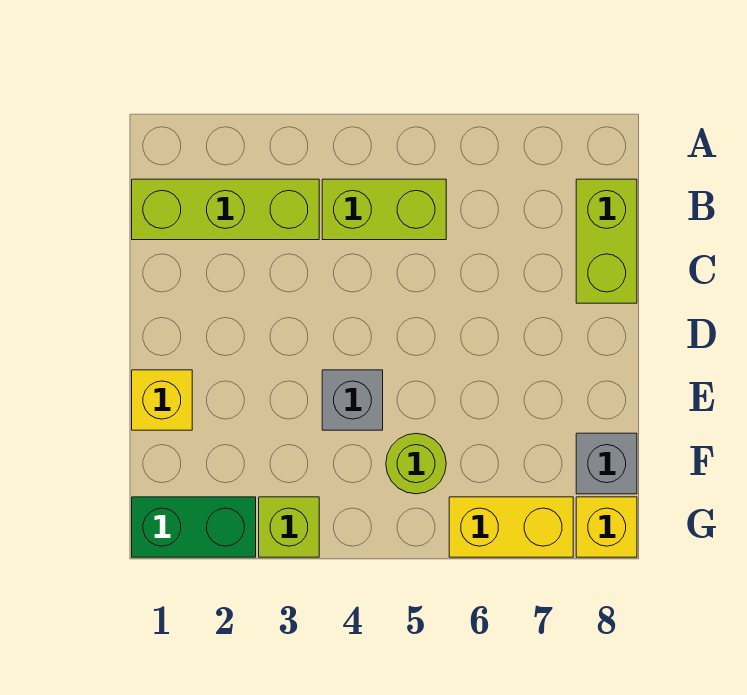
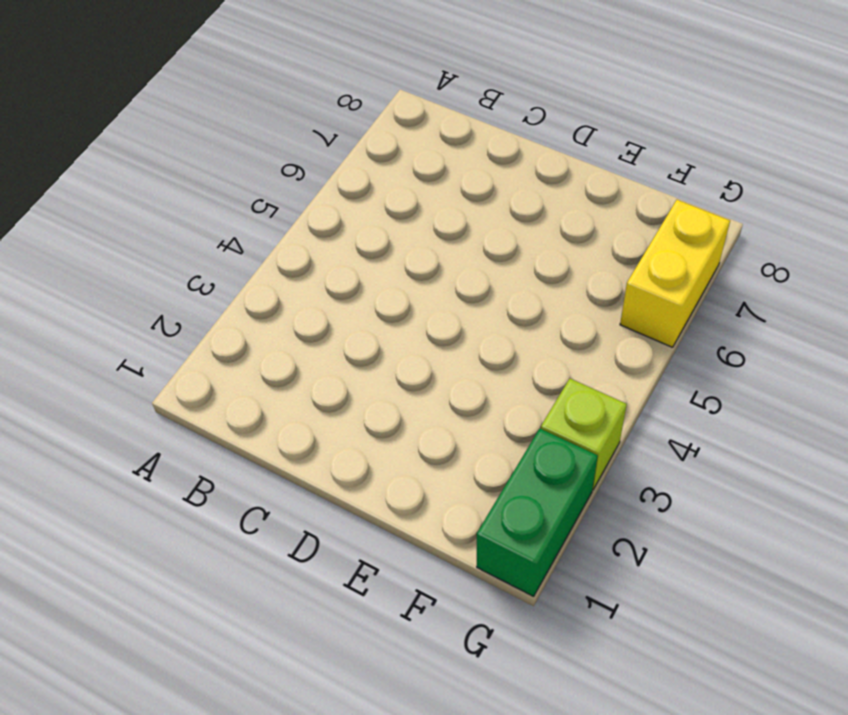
none -> lime 1x3 brick [132,179,319,240]
none -> lime 1x2 brick [322,179,446,240]

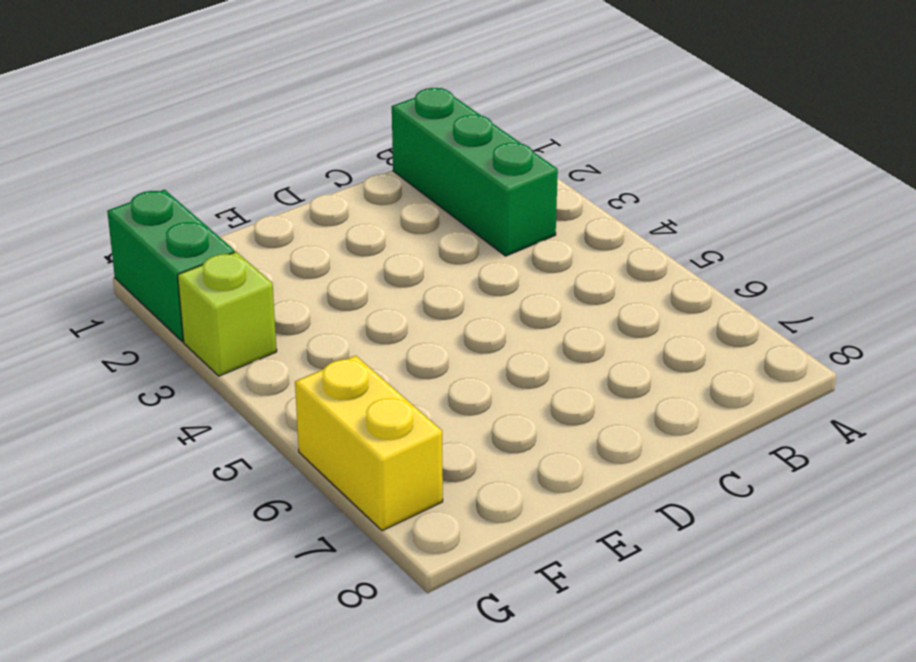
green 1x3 brick [392,88,558,256] -> lime 1x3 brick [132,179,319,240]
none -> lime 1x2 brick [322,179,446,240]
none -> lime 1x2 brick [576,179,637,303]

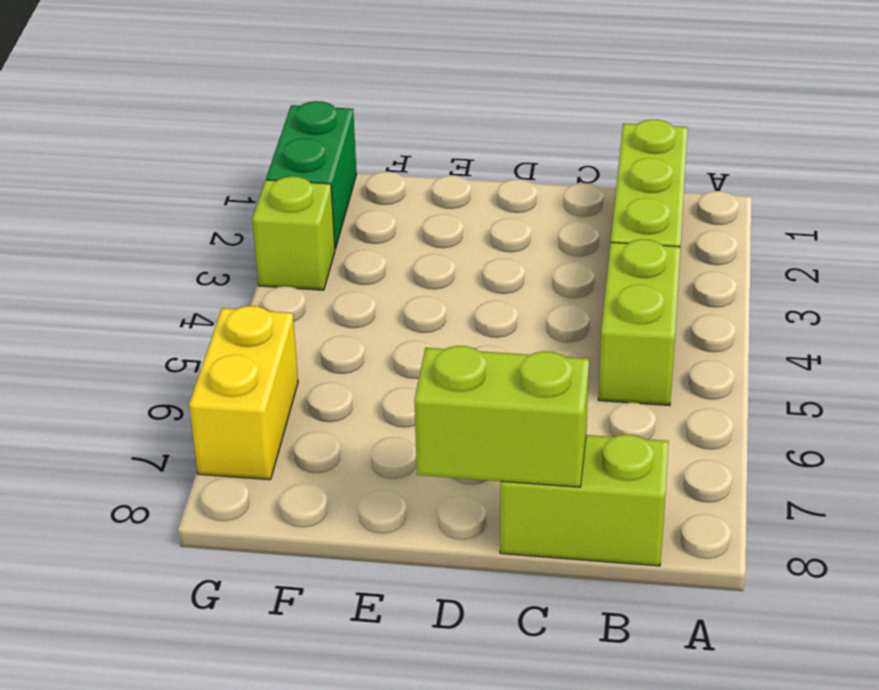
lime 1x2 brick [414,346,589,487] -> none
none -> yellow 1x1 brick [132,370,192,430]
none -> grey 1x1 brick [322,370,383,430]

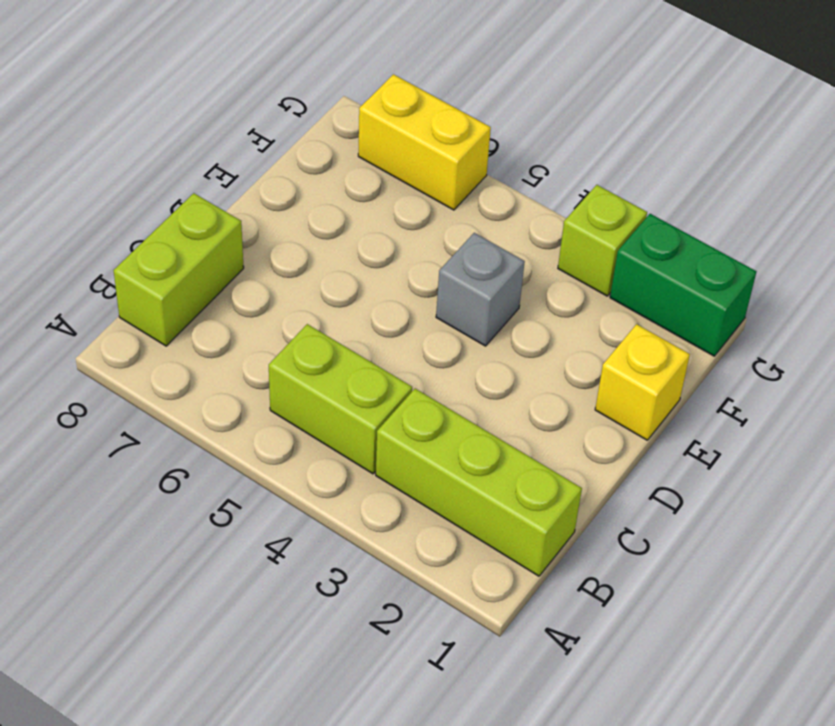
none -> lime 1x1 round brick [386,433,446,494]
none -> grey 1x1 brick [576,433,637,494]

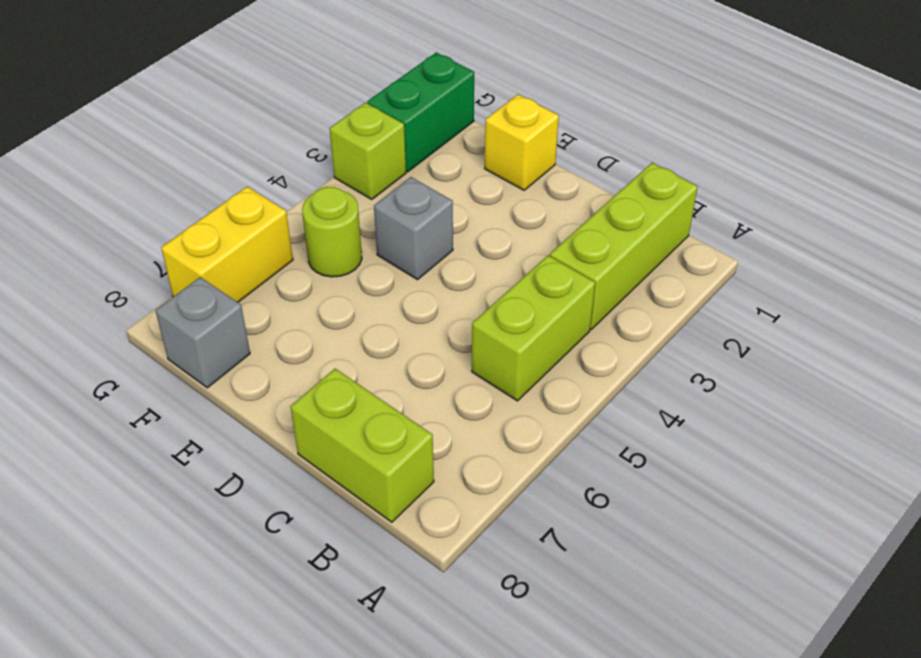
none -> yellow 1x1 brick [576,497,637,557]

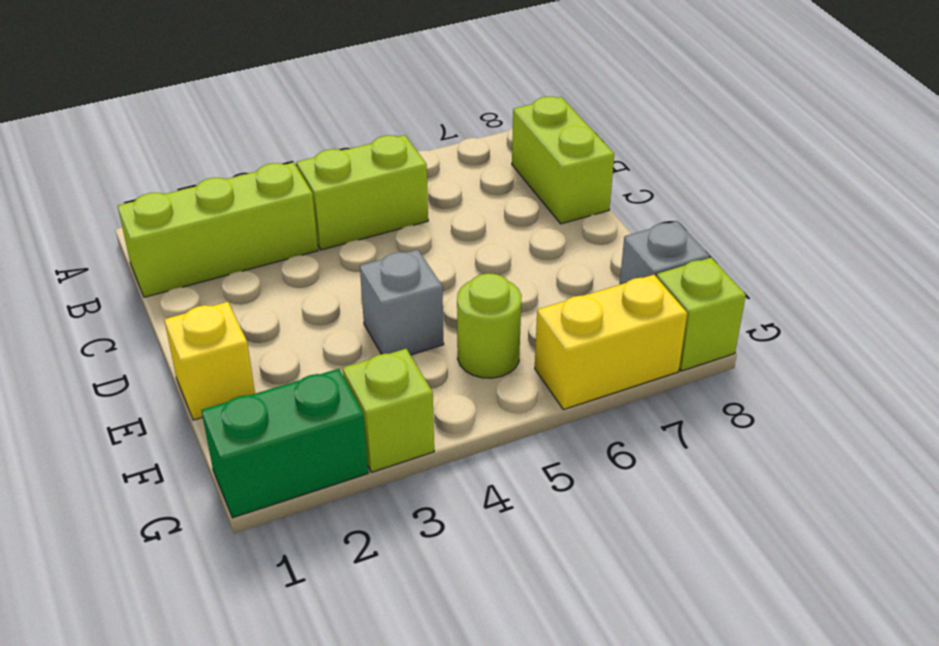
lime 1x1 brick [657,258,746,371] -> yellow 1x1 brick [576,497,637,557]

